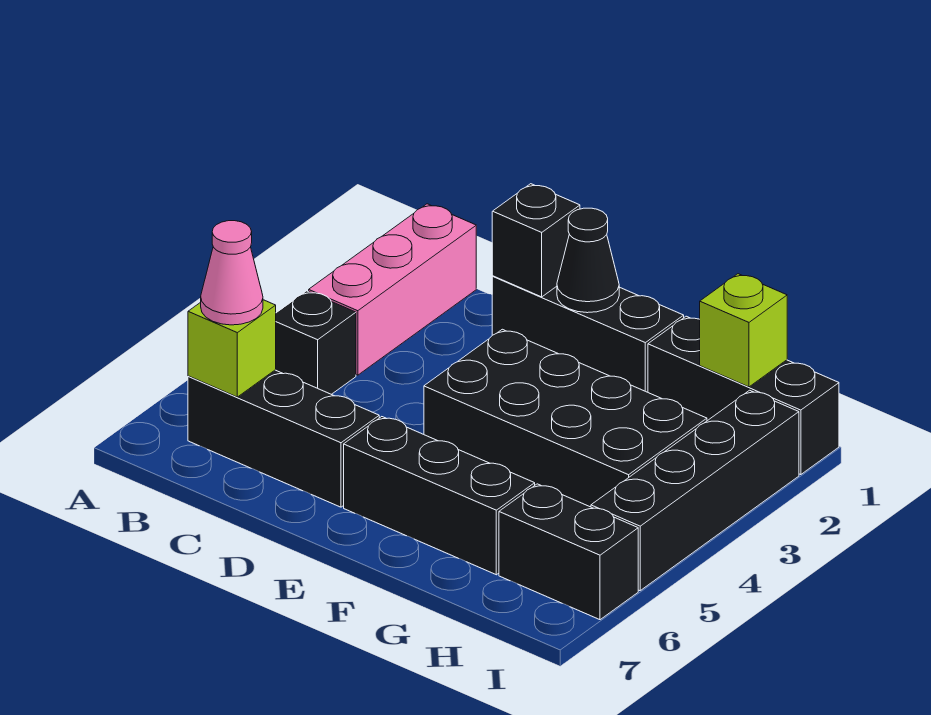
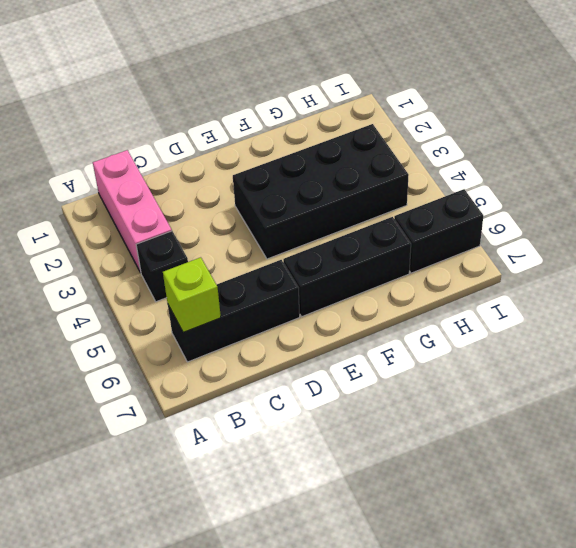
none -> black 1x3 brick [492,276,684,392]
none -> black 1x3 brick [648,316,839,475]
none -> black 1x4 brick [591,390,799,591]

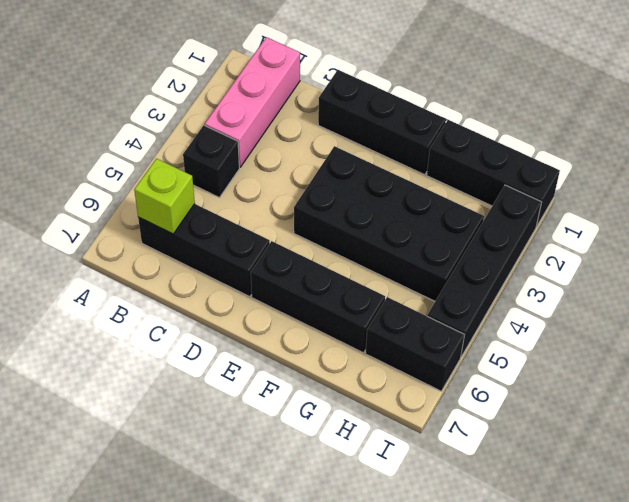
none -> black 1x1 brick [492,184,580,297]
none -> black 1x1 cone [557,208,619,313]
none -> lime 1x1 brick [700,274,787,387]

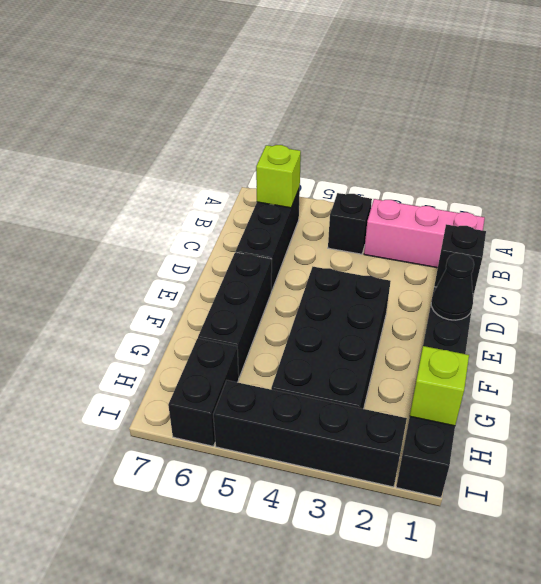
none -> pink 1x1 cone [201,221,263,325]

